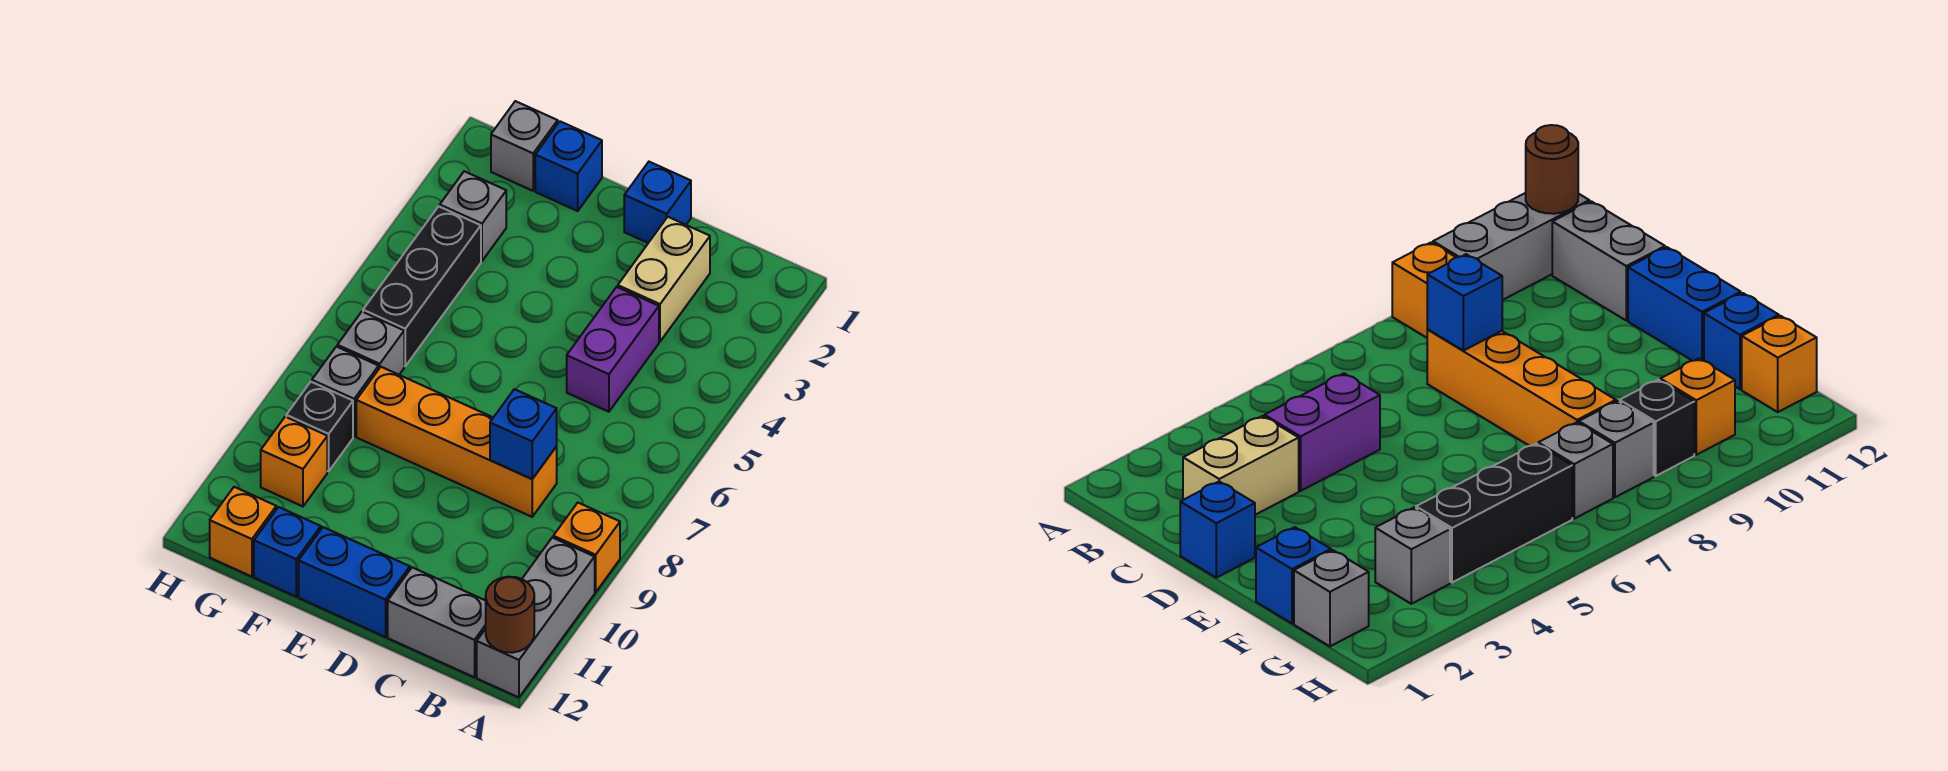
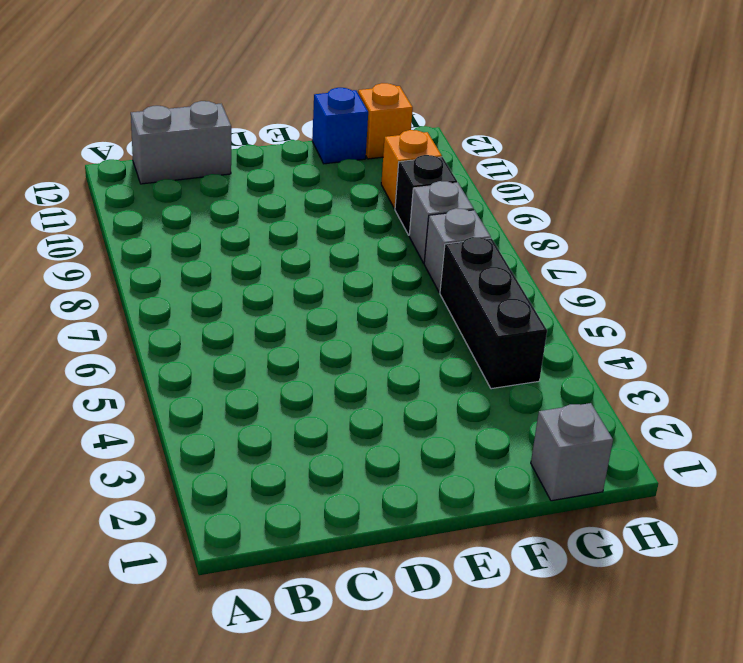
none -> orange 1x1 brick [553,503,620,592]
none -> grey 1x3 brick [477,538,595,697]
none -> tan 1x2 brick [618,217,710,342]

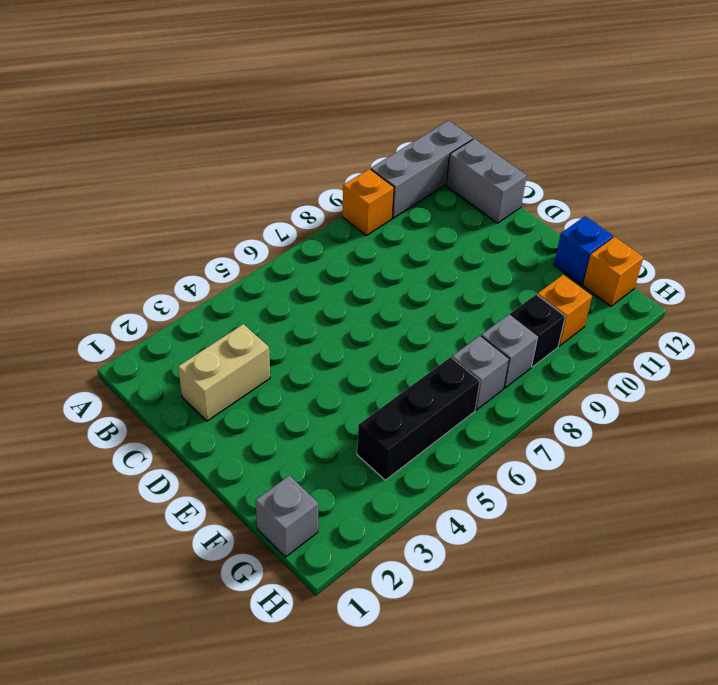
none -> purple 1x2 brick [567,287,659,412]
none -> orange 1x4 brick [356,367,557,517]
none -> blue 1x1 brick [624,162,691,243]

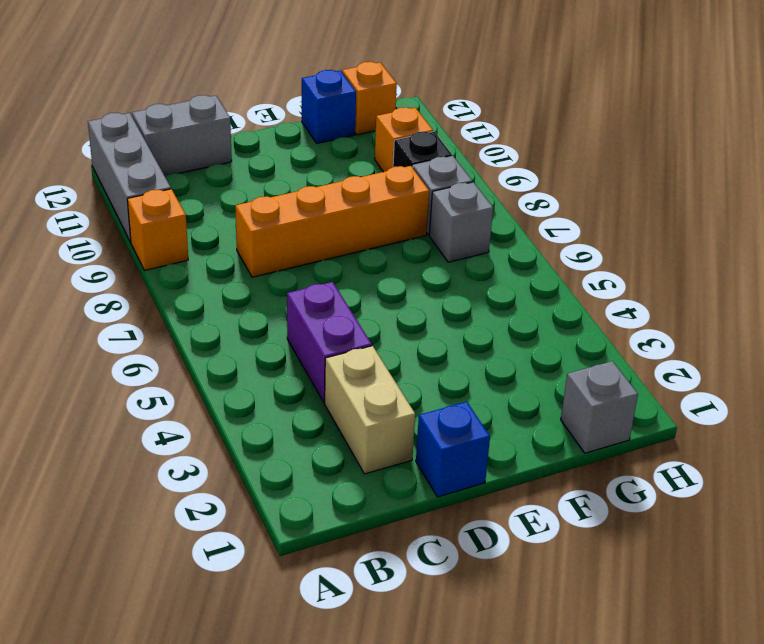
none -> blue 1x2 brick [299,527,410,637]
none -> blue 1x1 brick [535,121,602,211]
none -> grey 1x1 brick [440,171,506,261]

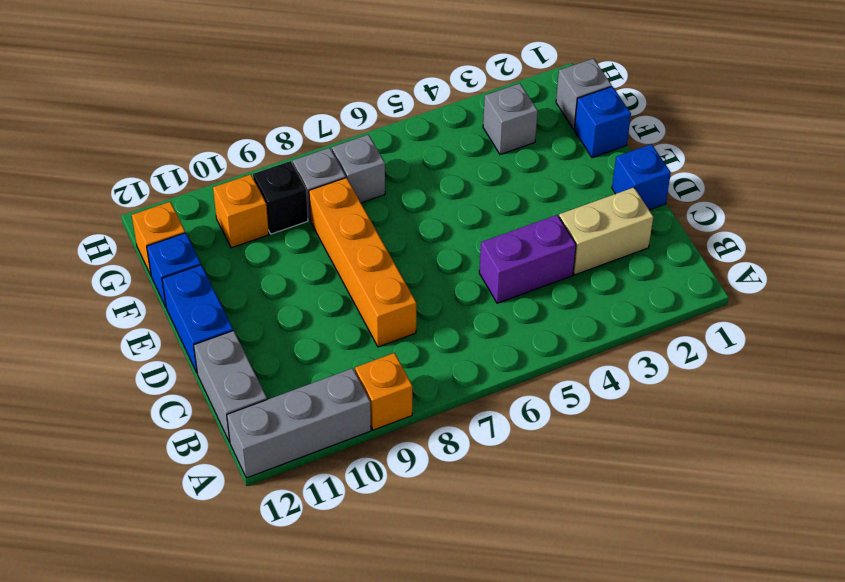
none -> black 1x3 brick [363,206,481,366]
none -> brown 1x1 round brick [486,577,534,653]
none -> blue 1x1 brick [490,389,557,479]

